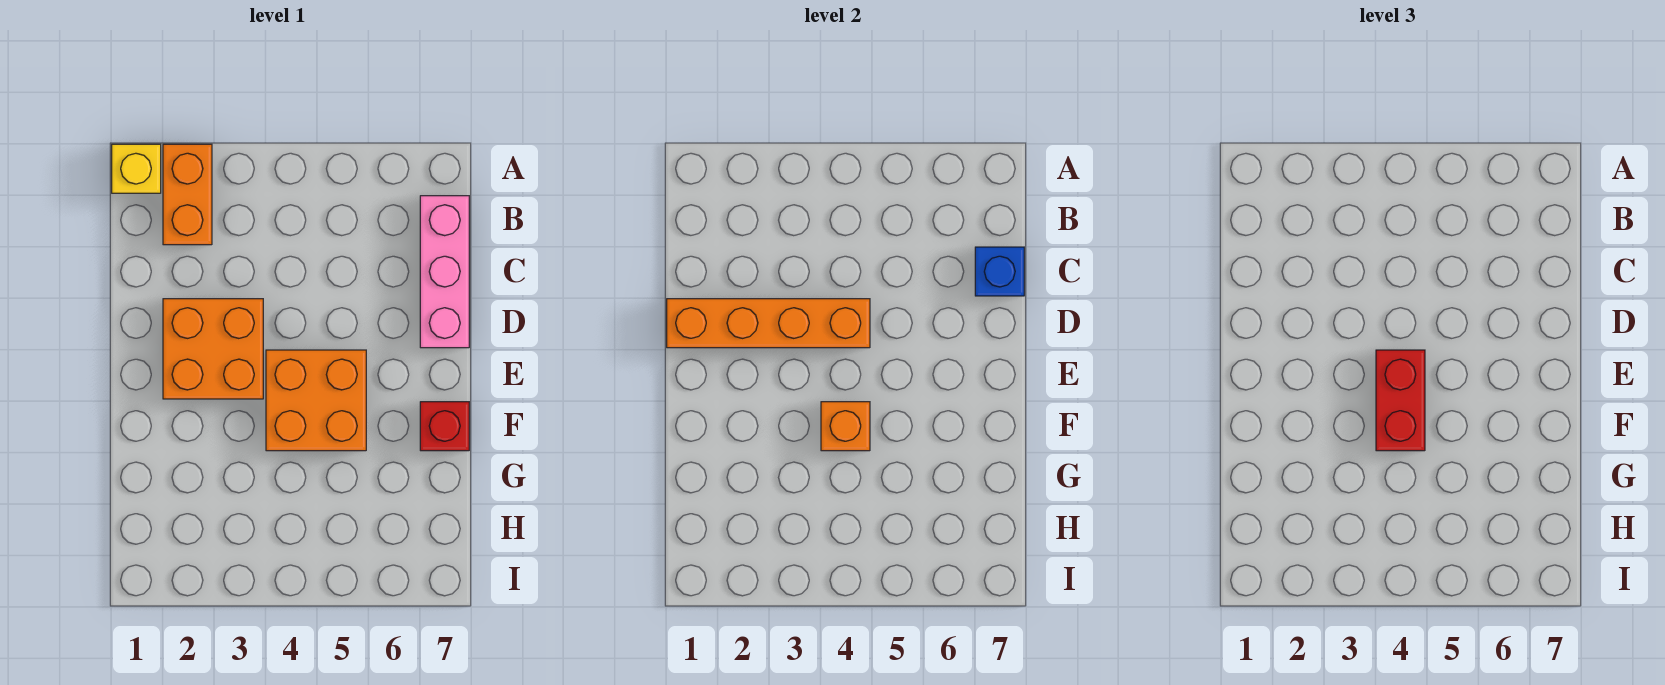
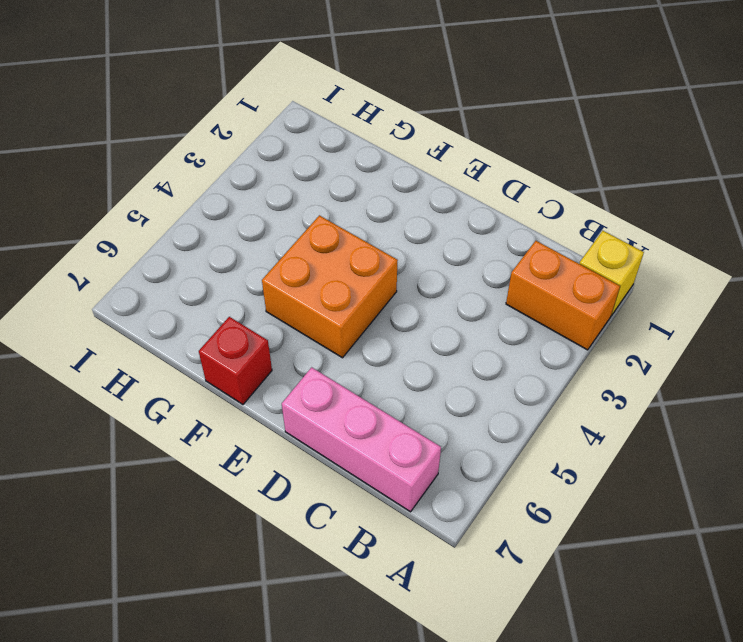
none -> orange 2x2 brick [163,299,263,399]
none -> blue 1x1 brick [975,247,1024,296]

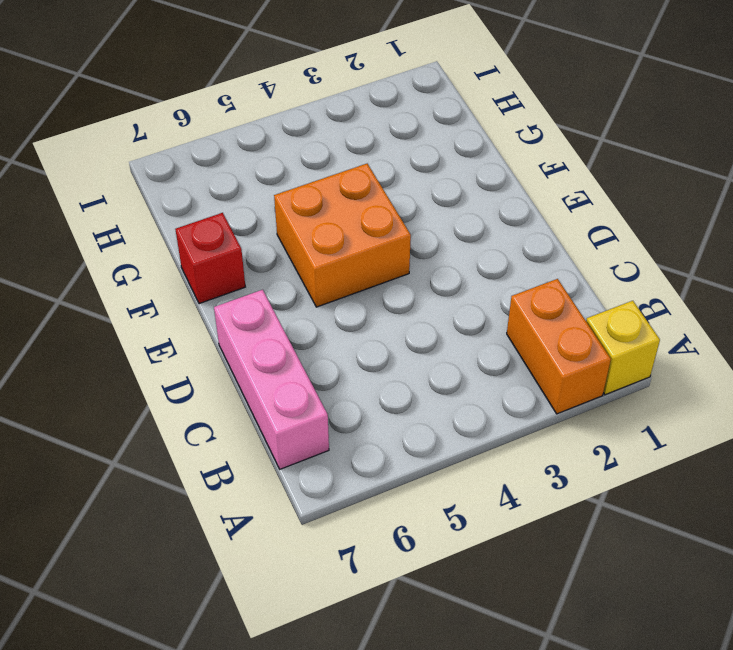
none -> orange 2x2 brick [163,299,263,399]
none -> blue 1x1 brick [975,247,1024,296]

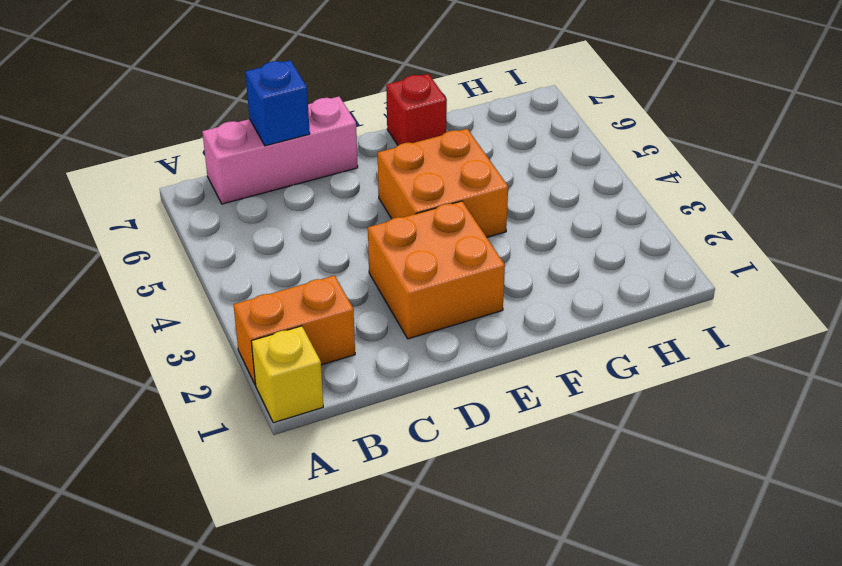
none -> orange 1x4 brick [667,299,870,348]
none -> orange 1x1 brick [821,402,870,451]

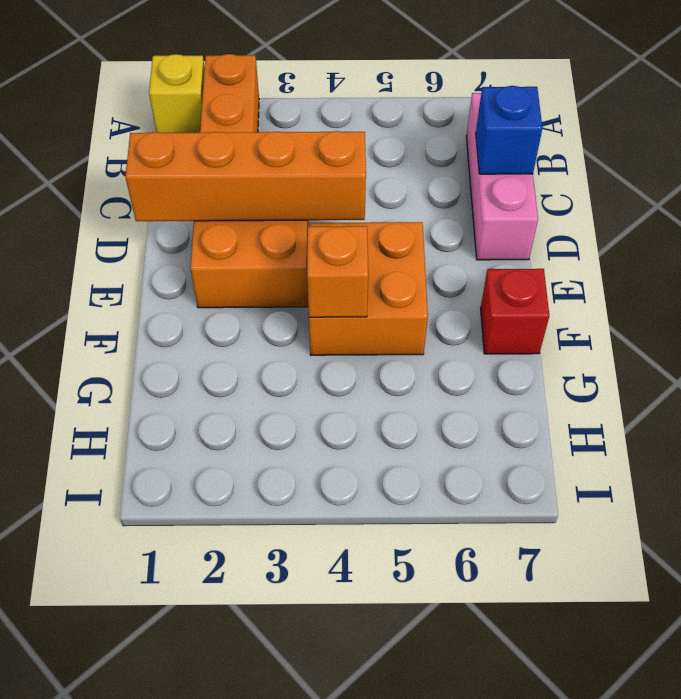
none -> red 1x2 brick [1376,350,1425,451]

